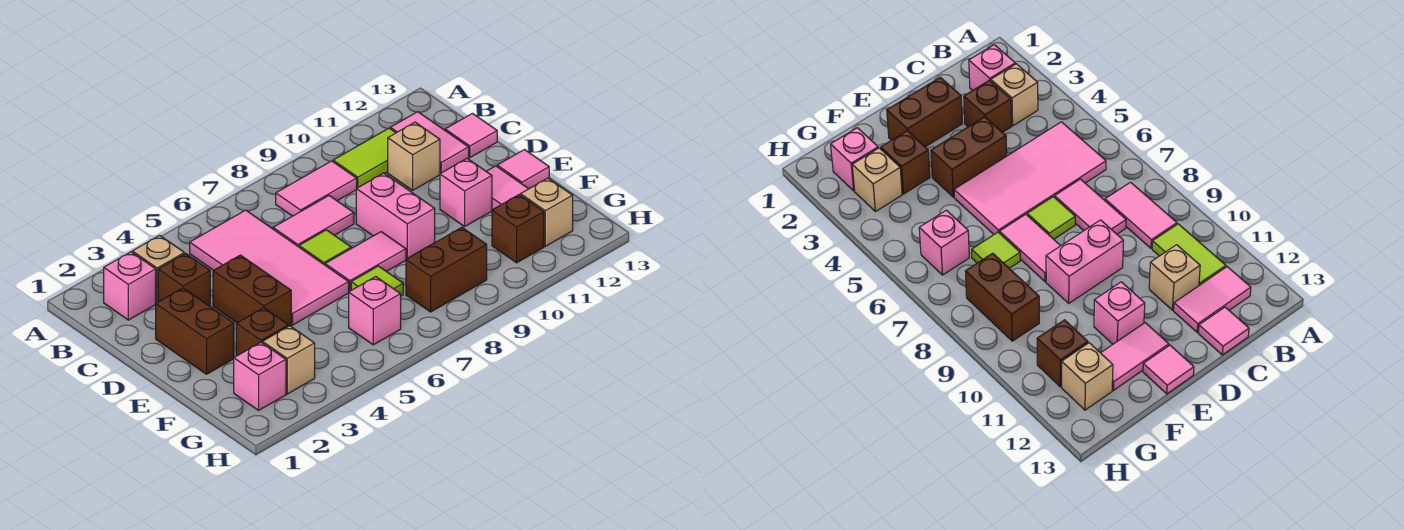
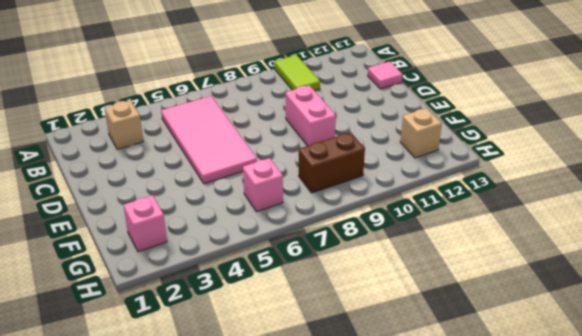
lime 1x2 tile [274,55,320,91] -> lime 1x2 tile turned to [333,128,396,188]
none -> pink 1x1 brick [104,252,156,320]
none -> pink 1x2 tile [276,161,357,216]
none -> pink 1x2 tile [390,112,469,174]

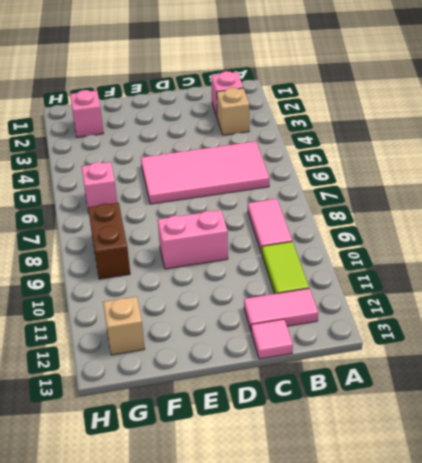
none -> brown 1x1 brick [158,253,210,306]
none -> pink 1x2 tile [273,196,354,247]
none -> tan 1x1 brick [388,122,440,190]

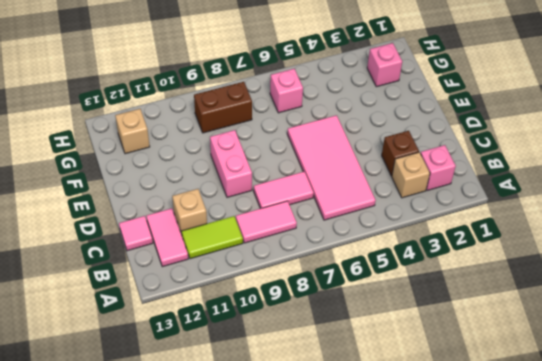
none -> brown 1x2 brick [156,288,234,374]
none -> brown 1x2 brick [213,255,291,326]
none -> lime 1x1 tile [299,230,351,265]

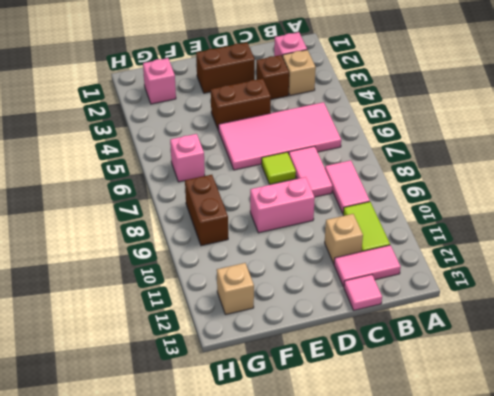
none -> pink 1x2 tile [325,232,406,292]
none -> pink 1x1 brick [440,158,492,226]
none -> pink 1x2 tile [486,166,528,210]

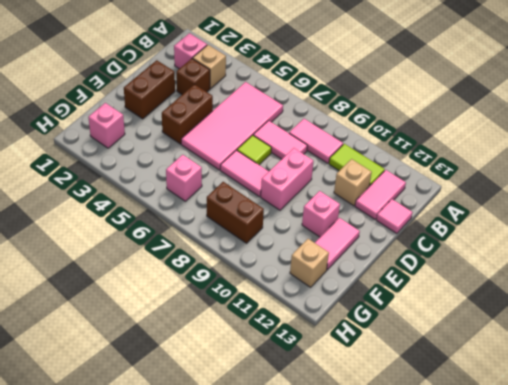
none -> pink 1x1 tile [497,150,549,189]
none -> brown 1x1 brick [236,308,289,356]
none -> lime 1x1 tile [351,266,403,296]

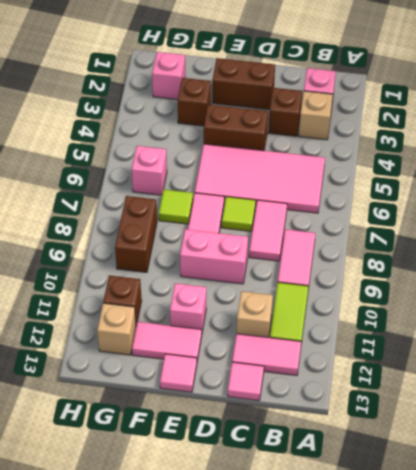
none -> tan 1x1 brick [262,326,315,394]

